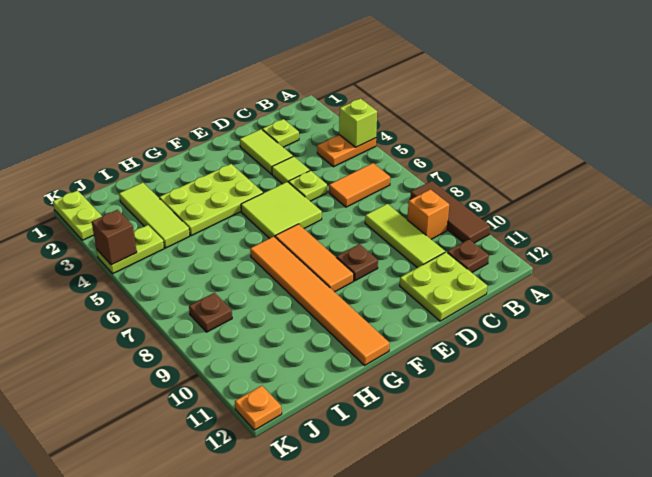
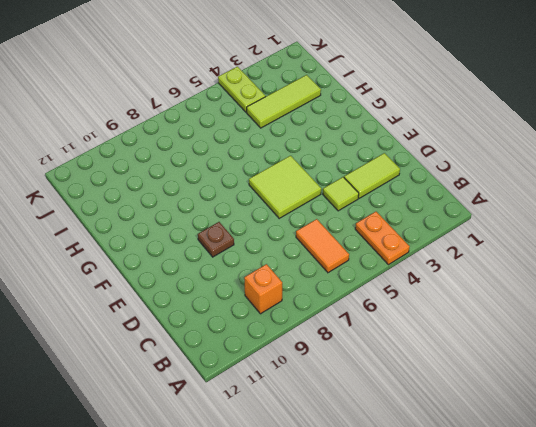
none -> brown 1x3 tile [410,181,490,243]
none -> brown 1x1 plate [447,239,489,272]
none -> lime 1x1 plate [262,119,299,147]

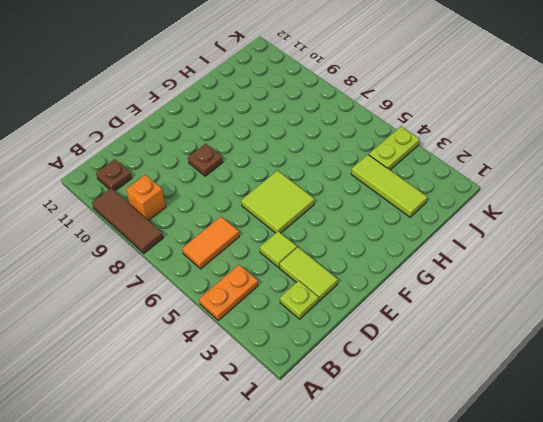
none -> lime 1x3 tile [365,204,445,268]
none -> lime 2x2 plate [400,252,487,321]
none -> lime 1x1 plate [289,171,327,201]

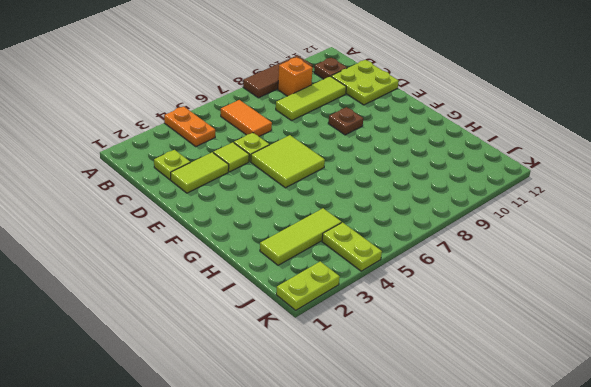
none -> lime 2x3 plate [159,164,263,236]
none -> orange 1x3 tile [275,224,354,292]
none -> orange 1x6 tile [250,236,390,365]

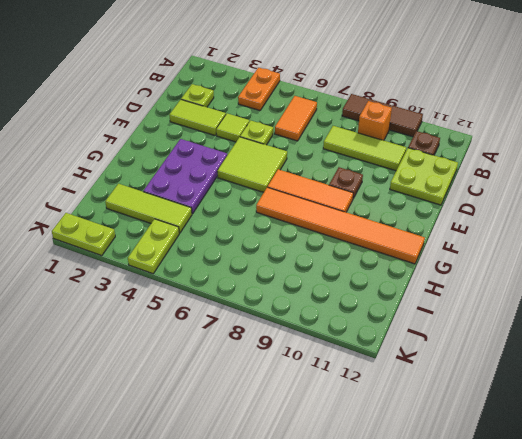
purple 2x3 plate [143,139,227,214] -> lime 2x3 plate [159,164,263,236]
none -> brown 1x1 plate [189,293,232,332]
none -> orange 1x1 plate [235,386,282,430]
none -> lime 1x1 brick [339,99,377,147]

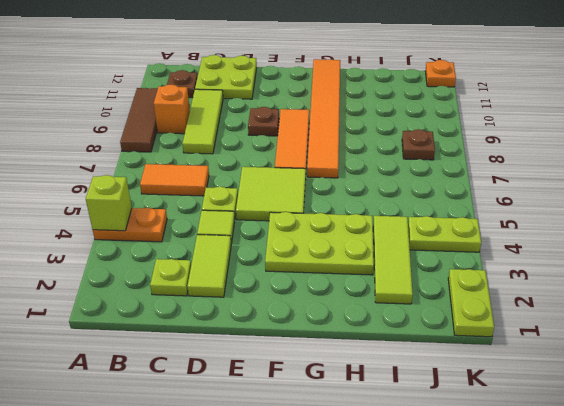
none -> brown 1x1 brick [92,210,137,265]

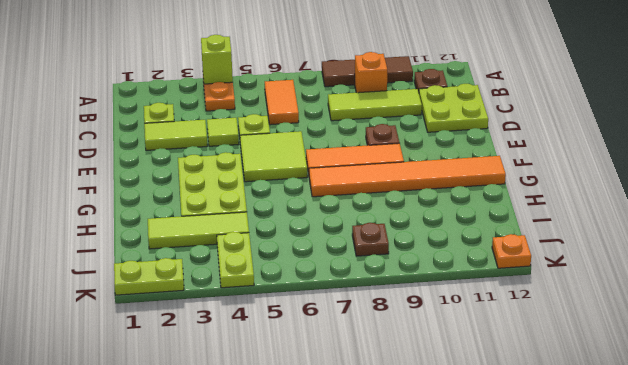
none -> brown 1x1 brick [92,210,137,265]

